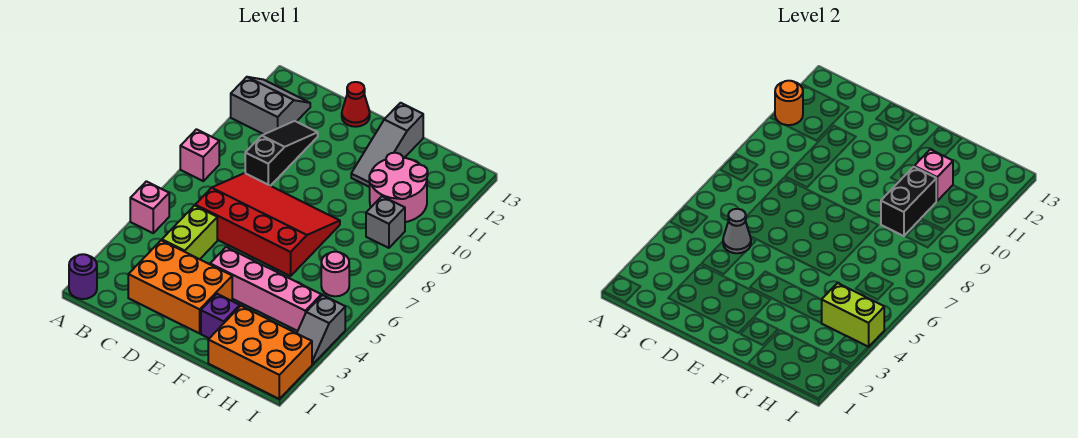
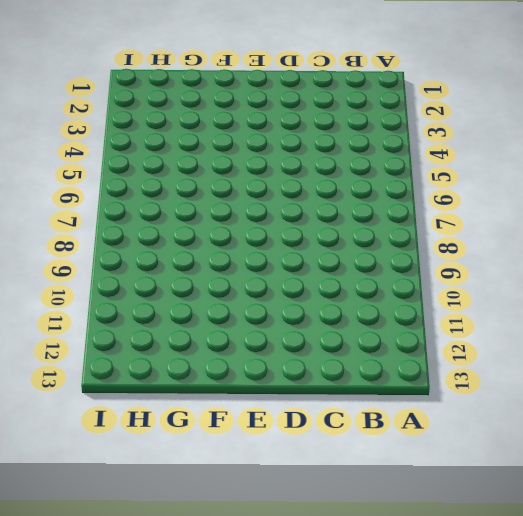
none -> purple 1x1 round brick [69,254,97,299]
none -> pink 1x1 brick [130,181,169,233]
none -> pink 1x1 brick [180,129,219,181]

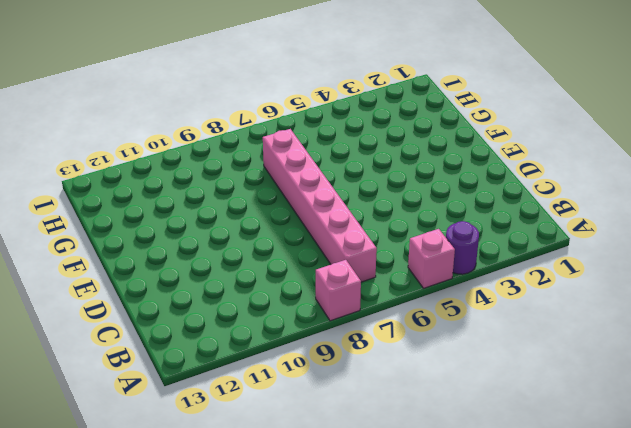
purple 1x1 round brick [446,221,479,274] -> purple 1x1 round brick moved to [69,254,97,299]
pink 1x6 brick [263,129,377,282] -> red 3x4 slope [195,173,340,276]
none -> grey 2x2 slope [231,77,310,134]
none -> orange 2x3 brick [128,240,232,333]
none -> lime 1x2 brick [162,206,217,259]

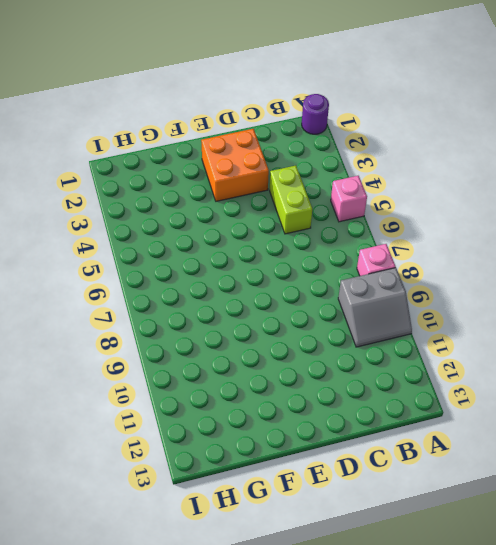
grey 2x2 slope [338,268,412,347] -> grey 2x2 slope moved to [231,77,310,134]
orange 2x2 brick [201,129,269,201] -> orange 2x3 brick [128,240,232,333]
none -> red 3x4 slope [195,173,340,276]
none -> black 1x3 slope [245,121,318,186]
none -> red 1x1 cone [342,82,370,127]

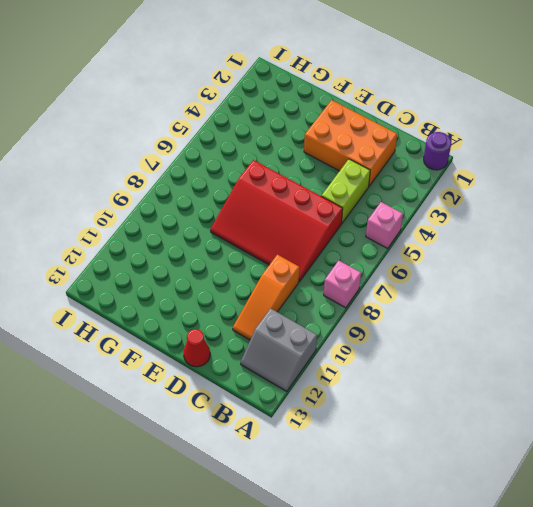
orange 1x3 slope [233,255,299,340] -> black 1x3 slope [245,121,318,186]
none -> pink 1x4 brick [210,247,321,331]
none -> purple 1x1 brick [201,294,240,338]
none -> grey 1x3 slope [351,103,423,187]

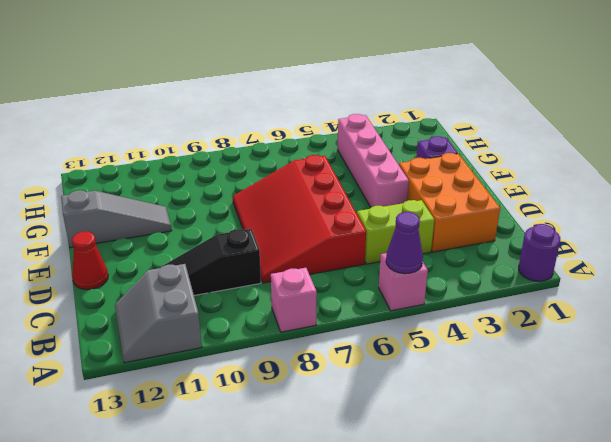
purple 1x1 cone [386,212,423,274] -> none
none -> orange 2x3 brick [208,306,312,399]
none -> pink 2x2 round brick [369,153,428,222]
none -> pink 1x1 round brick [321,252,349,296]

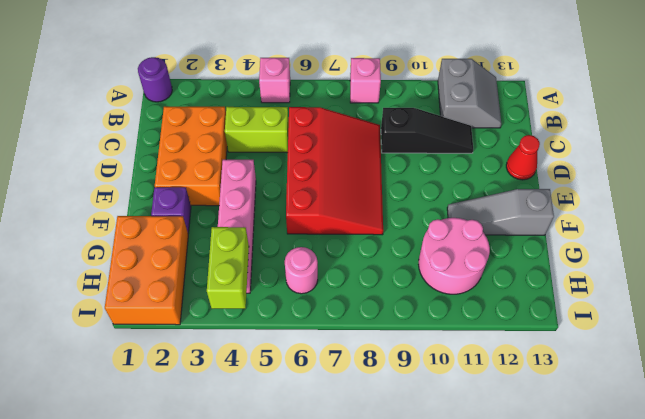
none -> grey 1x1 brick [366,196,405,248]
none -> grey 1x2 slope [297,295,345,364]
none -> orange 1x1 round brick [775,81,803,125]

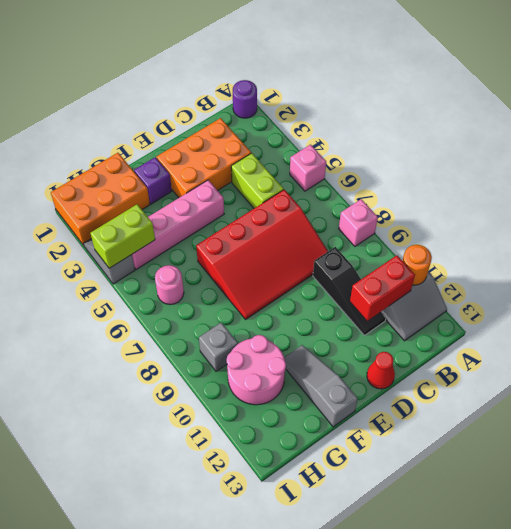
red 1x2 brick [350,255,415,321] -> none
none -> grey 1x1 cone [723,209,751,253]
none -> black 1x2 brick [881,167,936,236]
none -> pink 1x1 brick [914,149,953,201]

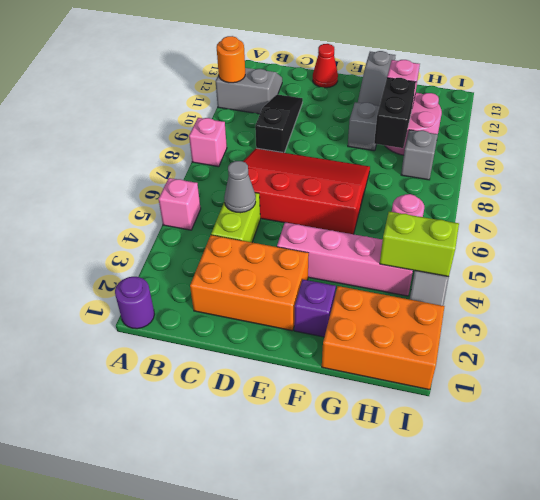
grey 1x1 brick [348,102,379,151] -> none

